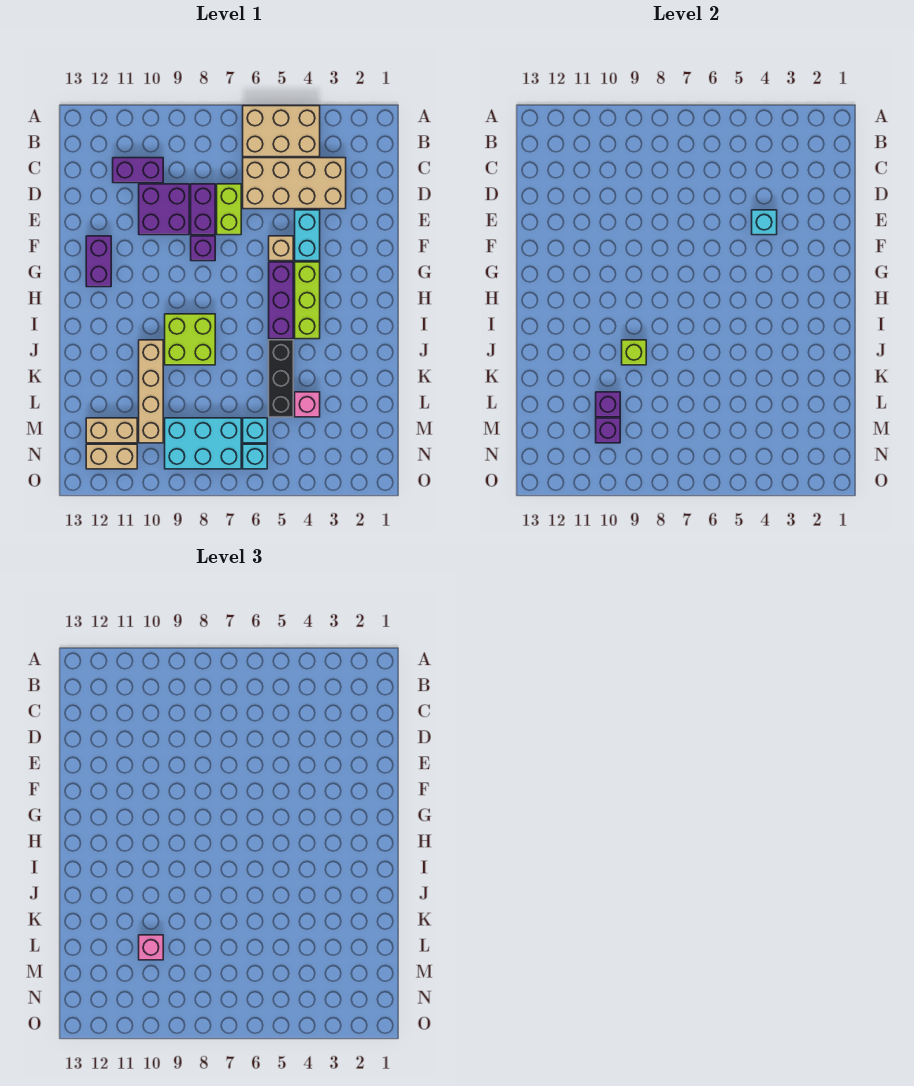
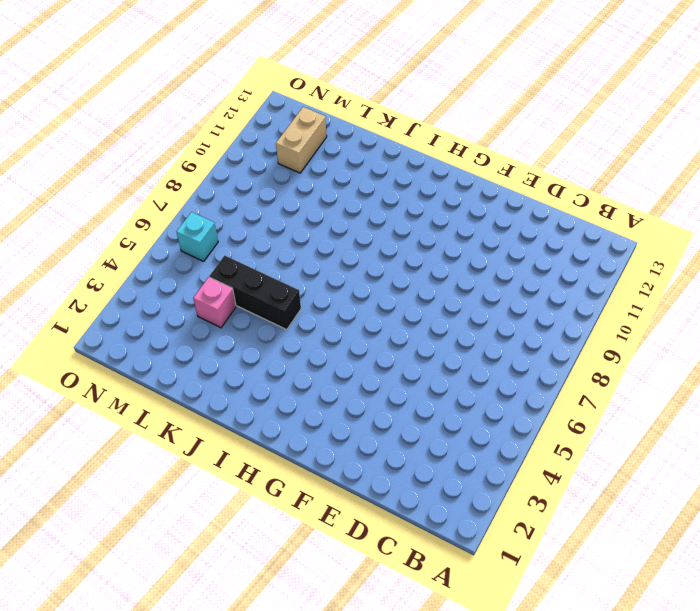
none -> tan 2x3 brick [243,106,320,157]
none -> tan 2x4 brick [243,158,346,209]
none -> purple 1x2 brick [113,158,163,183]

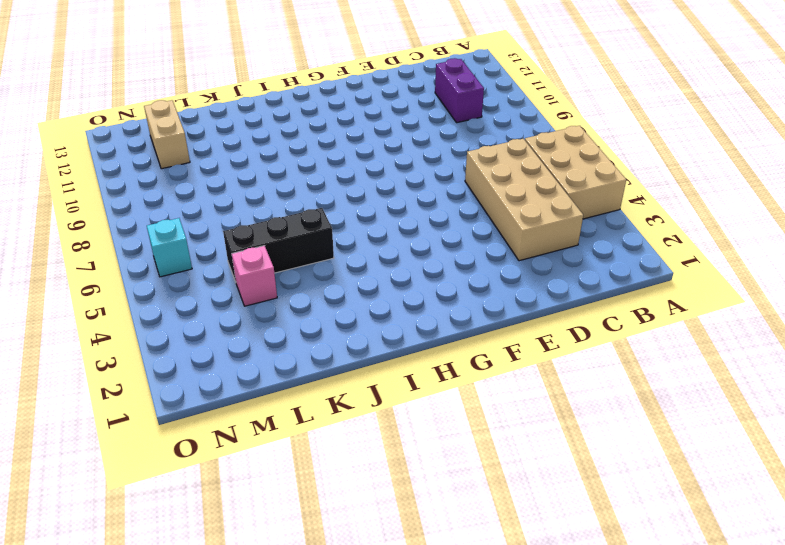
none -> lime 1x2 brick [217,184,241,235]
none -> purple 1x2 brick [191,184,215,235]
none -> purple 2x2 brick [139,184,189,235]

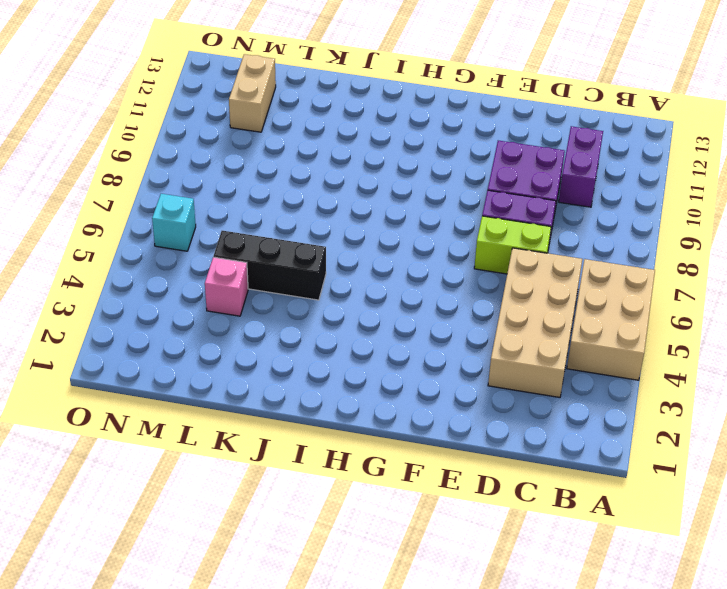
none -> cyan 1x2 brick [295,210,320,261]
none -> tan 1x1 brick [269,236,293,261]
none -> purple 1x1 brick [191,236,215,261]

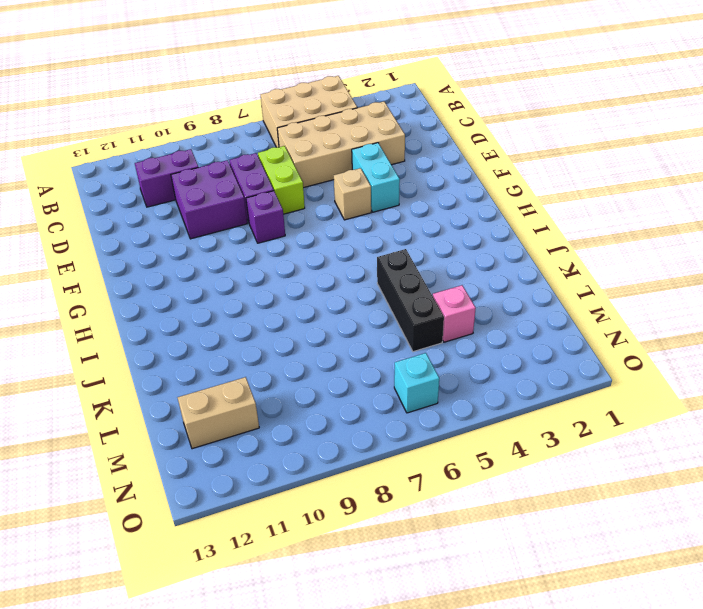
none -> purple 1x2 brick [86,236,111,287]
none -> lime 1x3 brick [295,262,320,339]
none -> purple 1x3 brick [269,262,293,339]

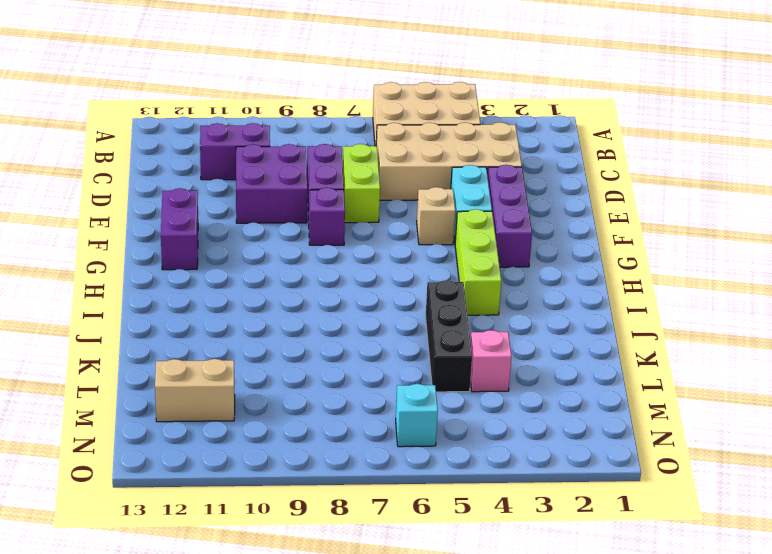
purple 1x3 brick [487,165,532,267] -> purple 1x3 brick moved to [269,262,293,339]
none -> lime 2x2 brick [165,314,215,365]
none -> tan 1x4 brick [139,340,163,443]
none -> cyan 1x1 brick [243,418,267,443]

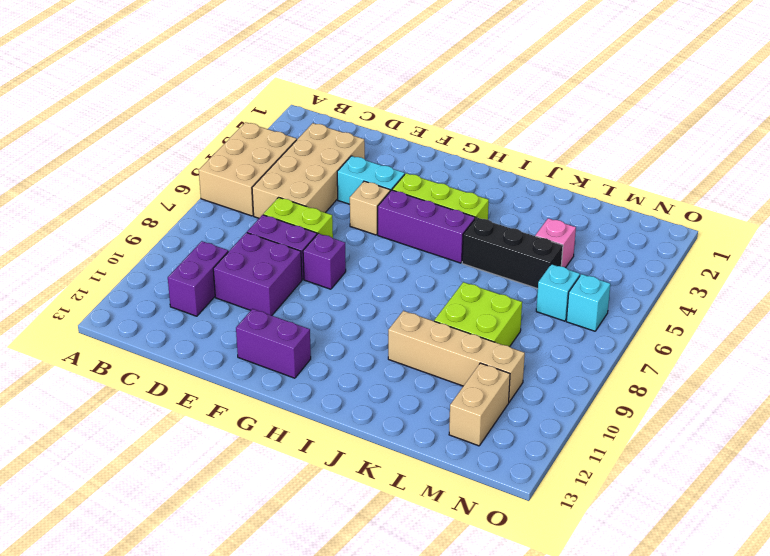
lime 2x2 brick [434,282,522,347] -> lime 2x2 brick moved to [165,314,215,365]
none -> cyan 2x3 brick [165,418,241,469]
none -> tan 1x2 brick [86,444,137,469]
none -> cyan 1x1 brick [752,210,777,235]

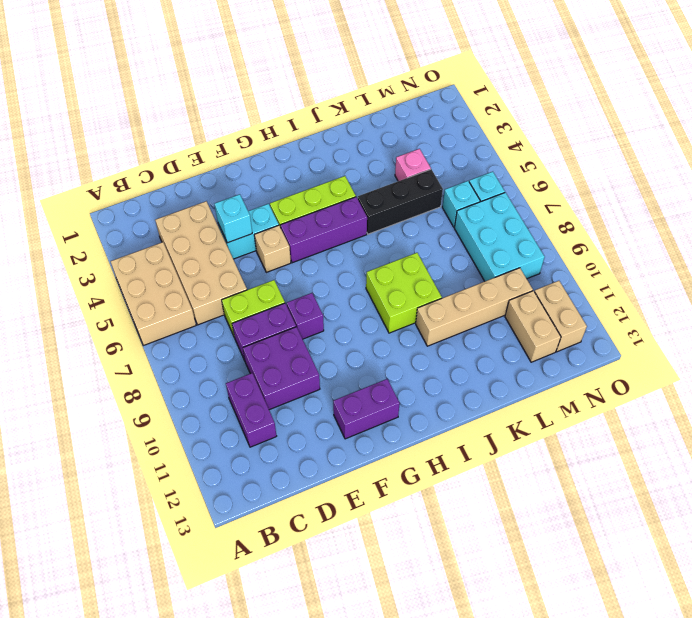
none -> lime 1x1 brick [622,340,646,365]
none -> purple 1x1 brick [596,392,620,417]
none -> purple 1x1 brick [596,418,620,443]

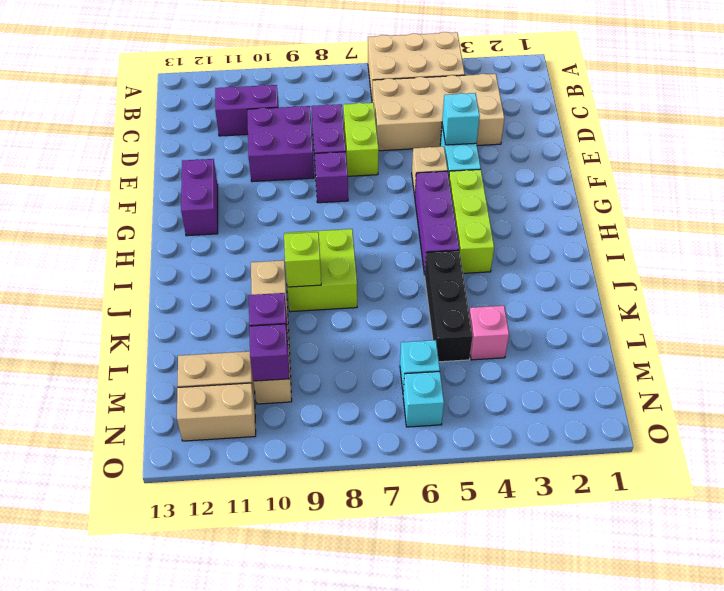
none -> cyan 2x3 brick [165,418,241,469]
none -> pink 1x1 brick [139,935,163,960]

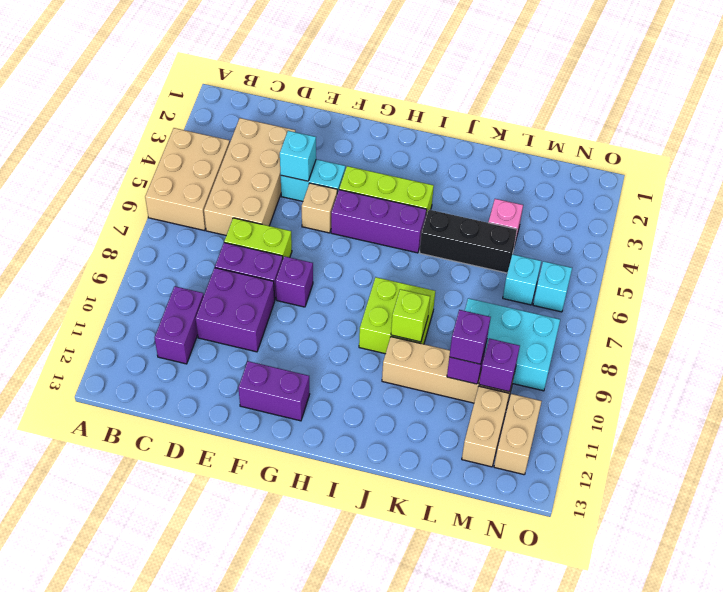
cyan 2x3 brick [465,298,560,391] -> cyan 2x3 brick turned to [165,418,241,469]
purple 1x1 brick [449,310,491,364] -> pink 1x1 brick [139,935,163,960]

